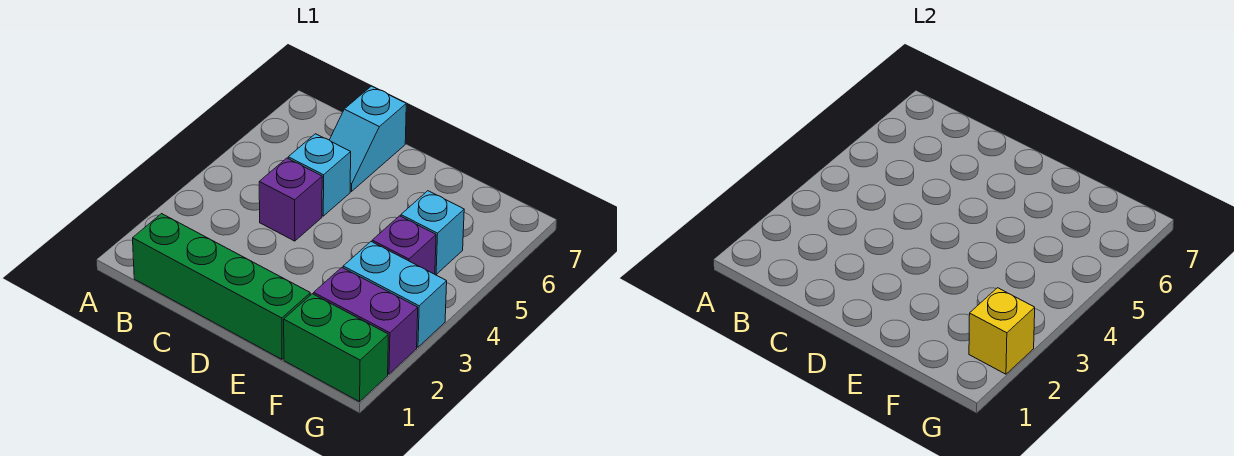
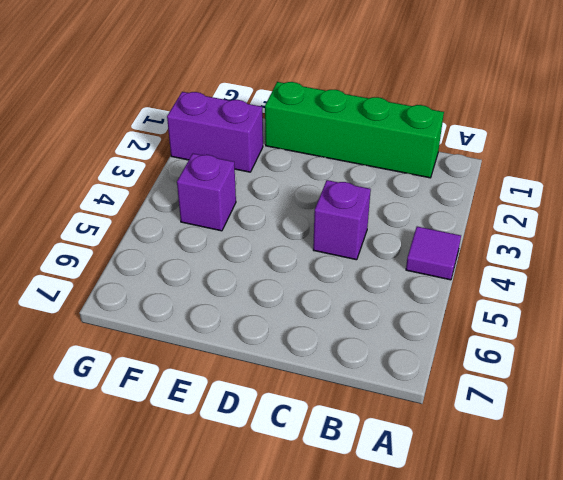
purple 1x1 tile [406,227,461,280] -> none
none -> cyan 1x1 brick [288,134,351,216]
none -> cyan 1x2 slope [330,86,406,191]

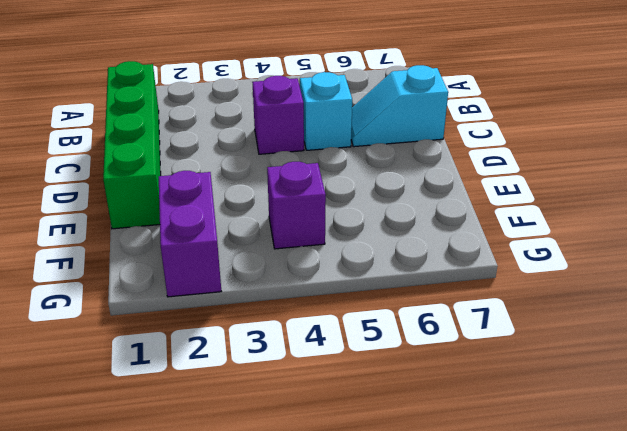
none -> green 1x2 brick [284,294,388,402]
none -> cyan 1x2 brick [343,242,447,347]

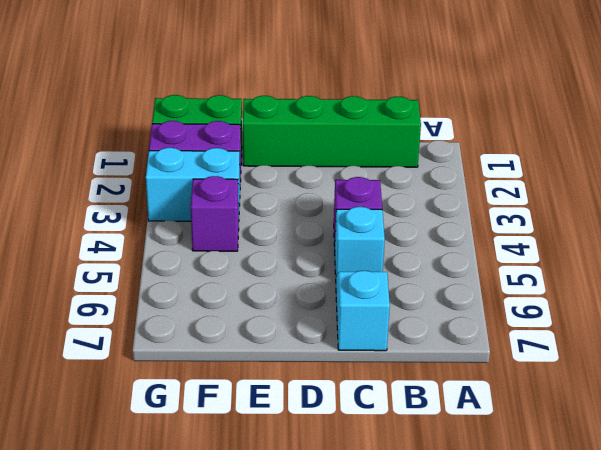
none -> cyan 1x1 brick [401,191,464,274]
none -> yellow 1x1 brick [969,288,1035,374]

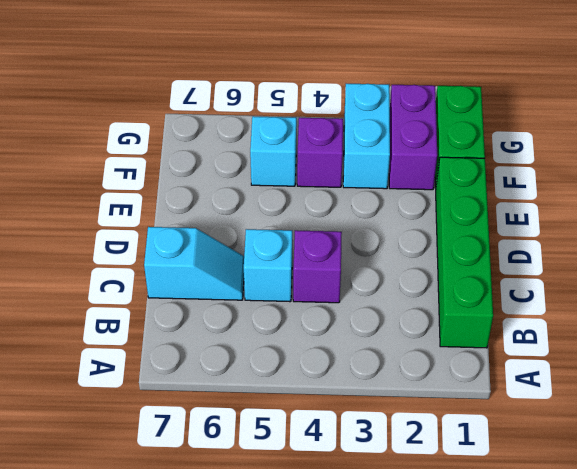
none -> yellow 1x1 brick [969,288,1035,374]

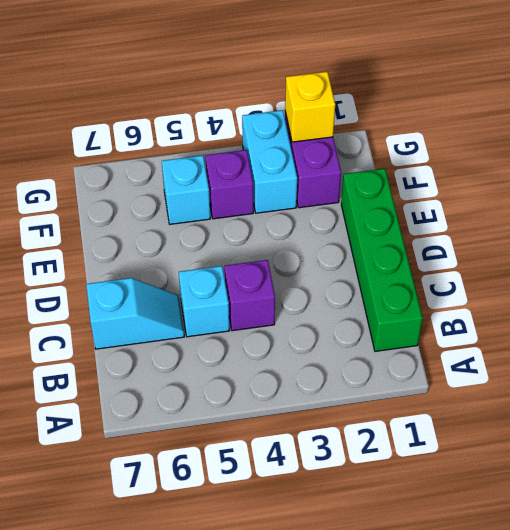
none -> green 1x2 brick [284,294,388,402]

